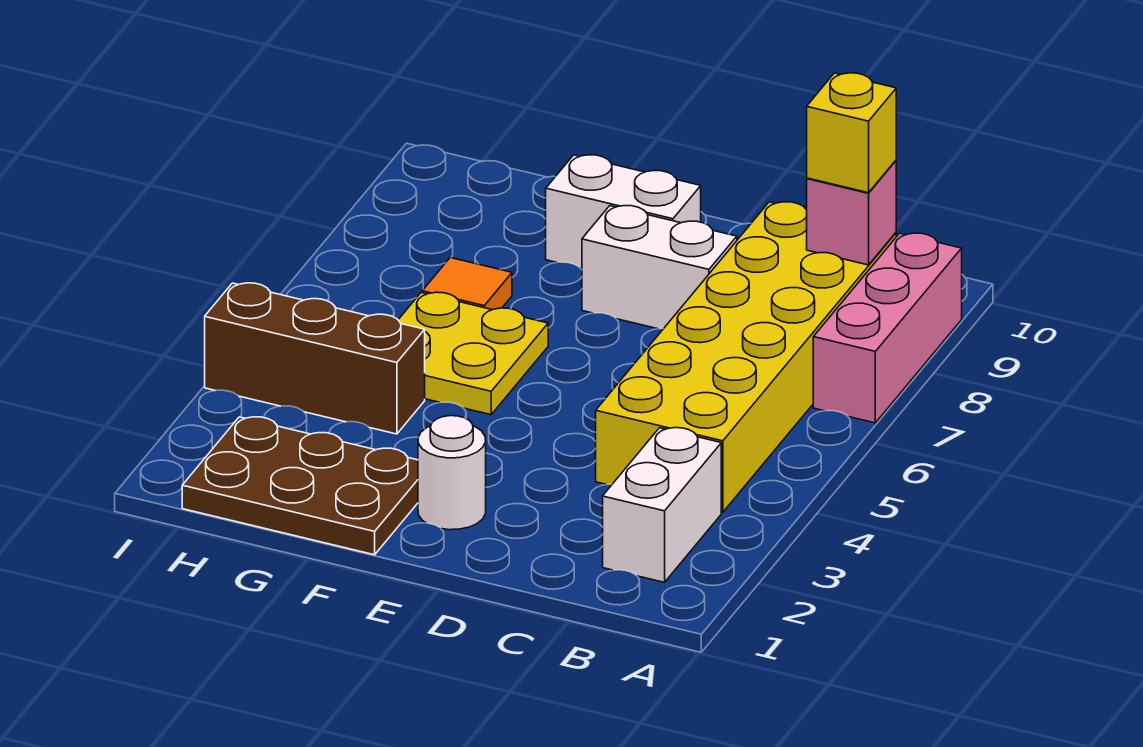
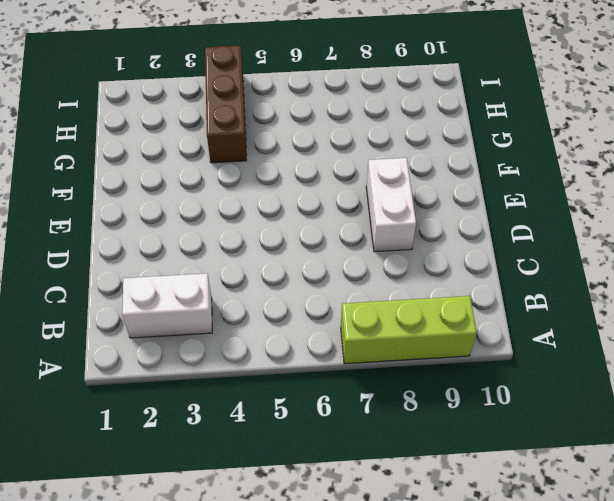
lime 1x3 brick [341,296,477,364] -> pink 1x3 brick [813,233,962,423]
none -> yellow 2x6 brick [596,202,896,512]
none -> white 1x1 round brick [418,416,486,530]
none -> white 1x2 brick [546,155,701,268]

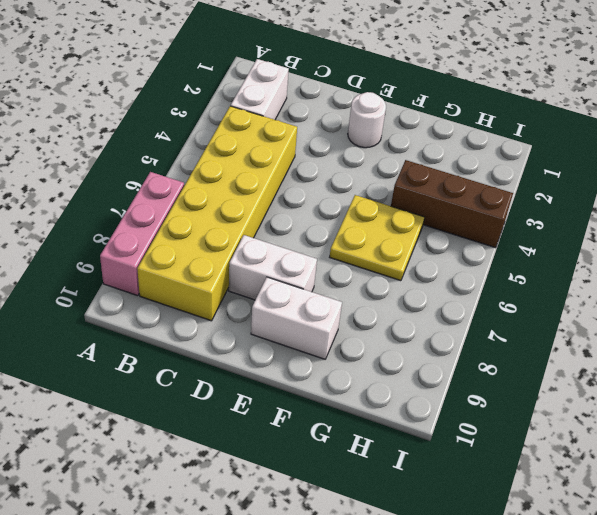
none -> brown 2x3 plate [182,417,418,555]
none -> orange 1x1 tile [422,258,512,310]
none -> pink 1x1 brick [807,161,896,265]

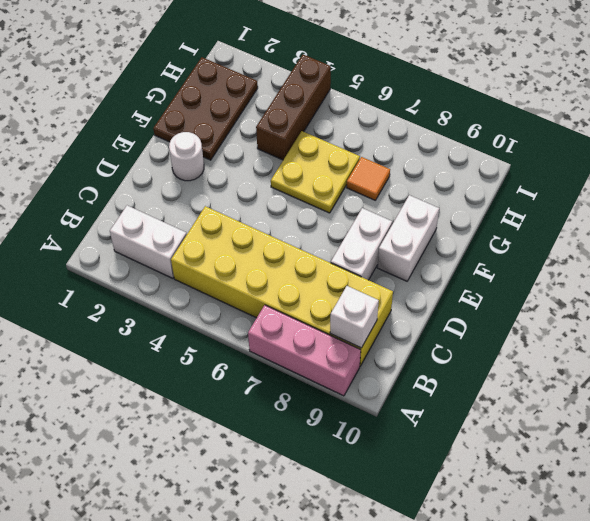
white 1x1 brick [330,286,379,348] -> pink 1x1 brick [807,161,896,265]
none -> yellow 1x1 brick [807,73,896,193]

